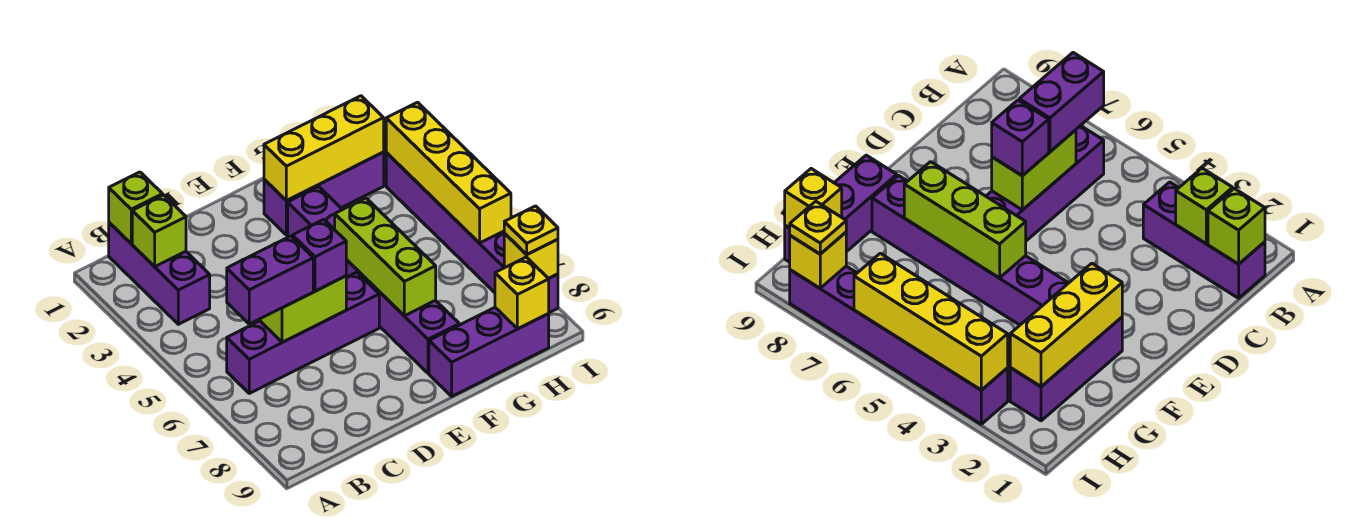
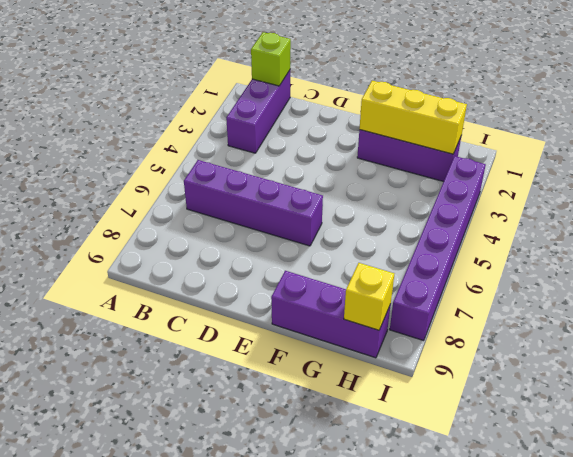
none -> purple 1x6 brick [288,187,459,373]
none -> lime 1x1 brick [132,195,186,267]
none -> lime 1x2 brick [260,276,346,342]

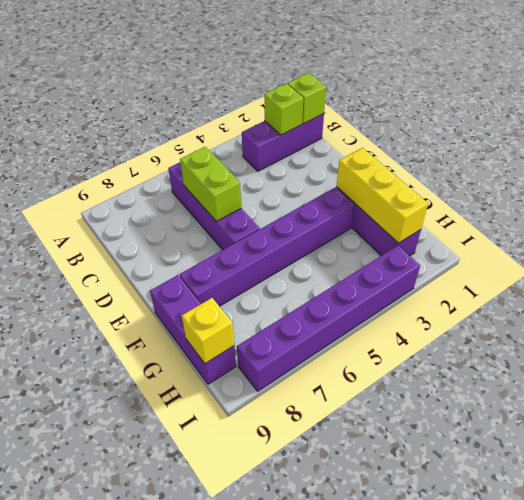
none -> lime 1x3 brick [335,198,436,316]
none -> yellow 1x4 brick [386,102,511,243]
none -> yellow 1x1 brick [504,233,558,278]

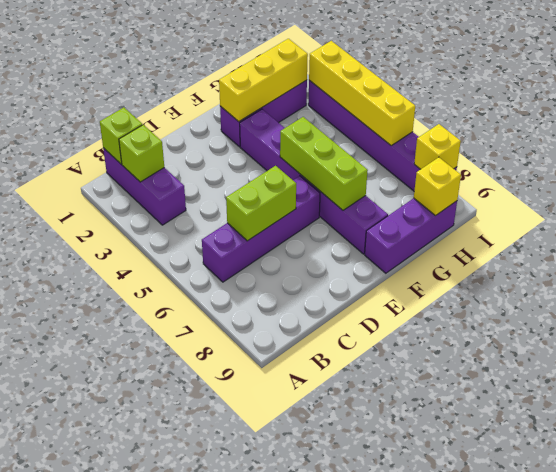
none -> purple 1x2 brick [227,236,313,324]
none -> purple 1x1 brick [293,219,346,291]
none -> yellow 1x1 plate [504,206,558,254]

